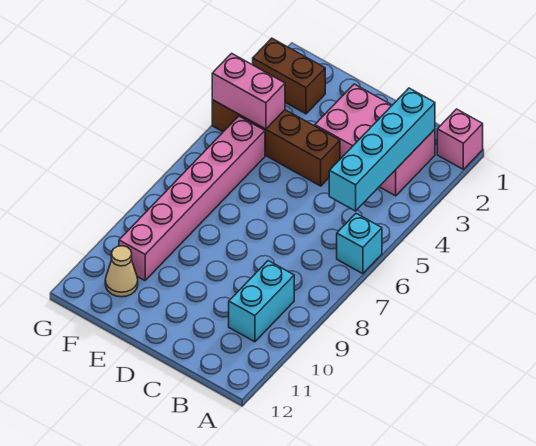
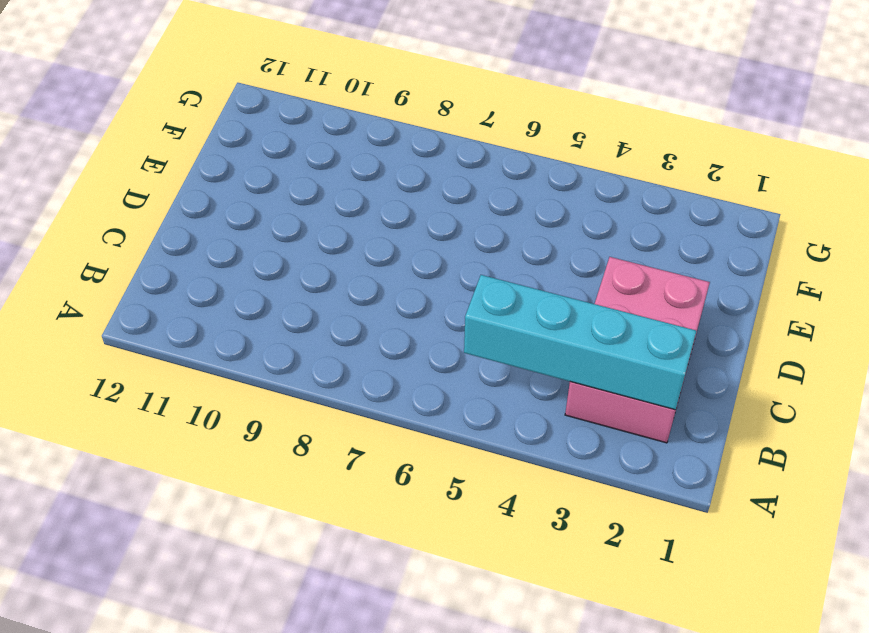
none -> pink 1x1 brick [437,109,483,169]
none -> cyan 1x1 brick [337,214,382,274]

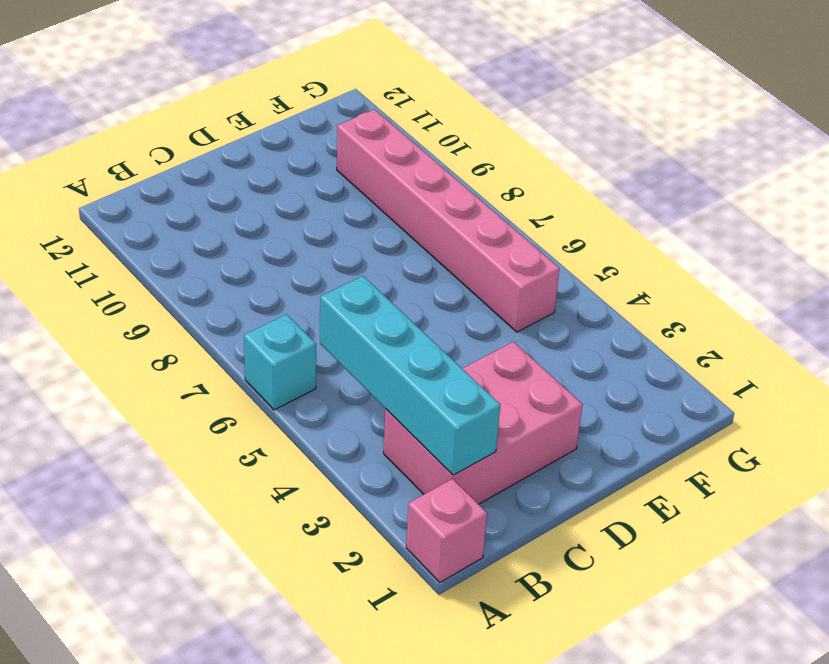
none -> cyan 1x2 brick [229,261,294,342]
none -> brown 1x4 brick [212,100,340,186]

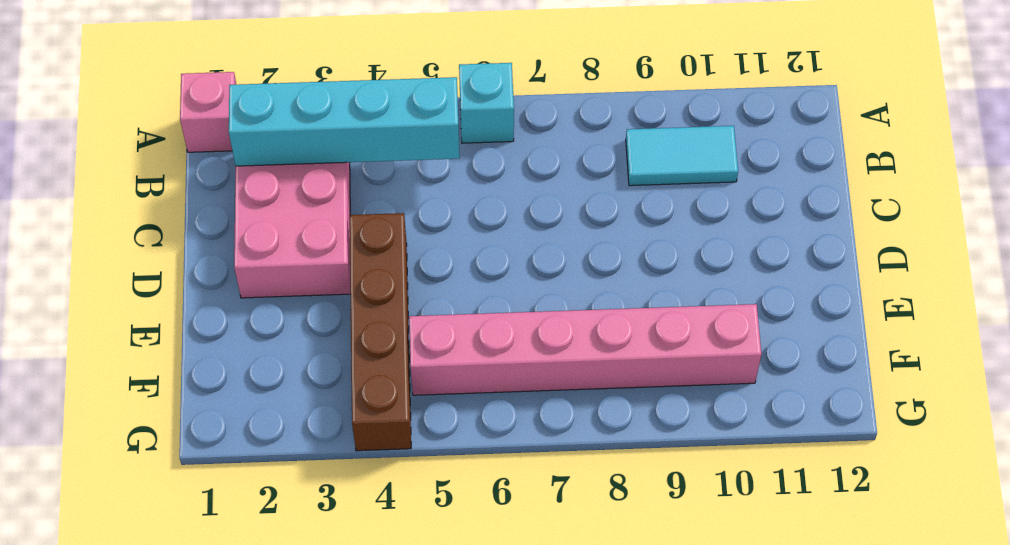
cyan 1x2 tile [626,126,738,186] -> cyan 1x2 brick [229,261,294,342]
none -> brown 1x2 brick [253,38,325,114]
none -> tan 1x1 cone [105,246,138,297]

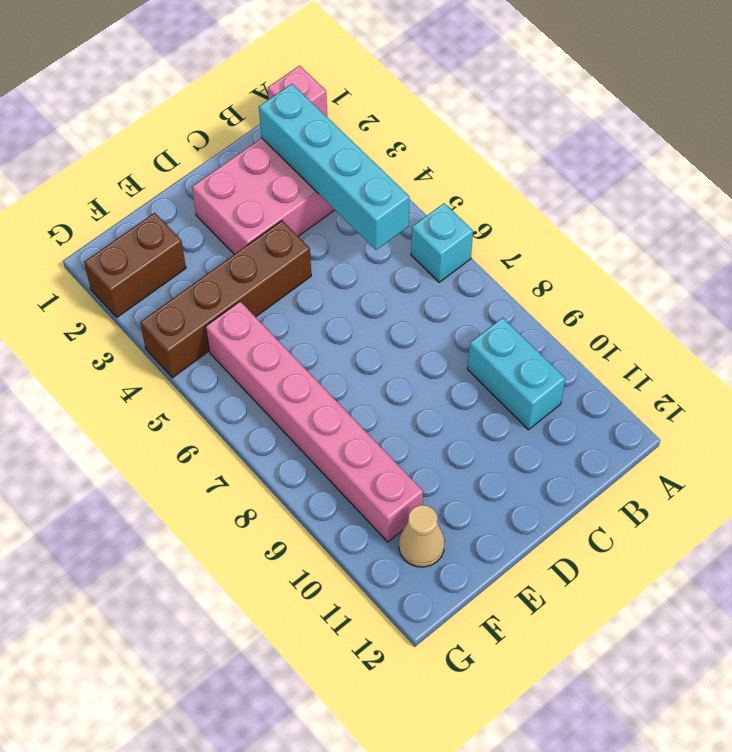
none -> pink 1x2 brick [212,53,285,129]

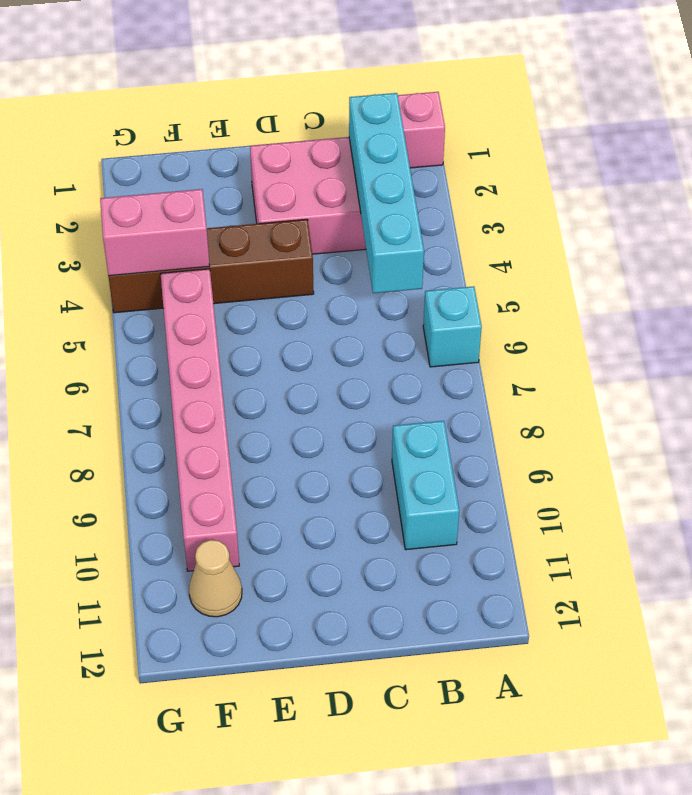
none -> brown 1x2 brick [253,38,325,114]

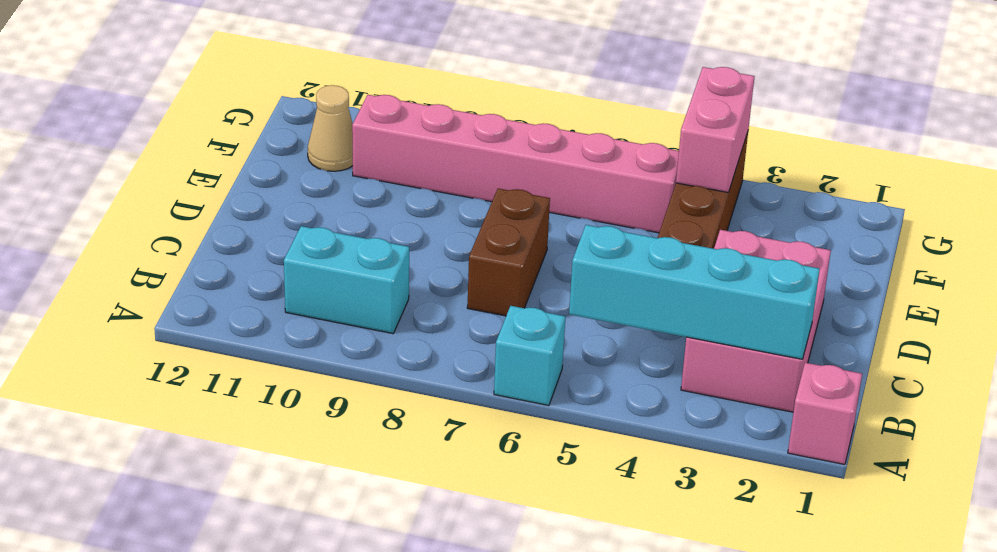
brown 1x2 brick [467,188,550,316] -> brown 1x2 brick moved to [253,38,325,114]

